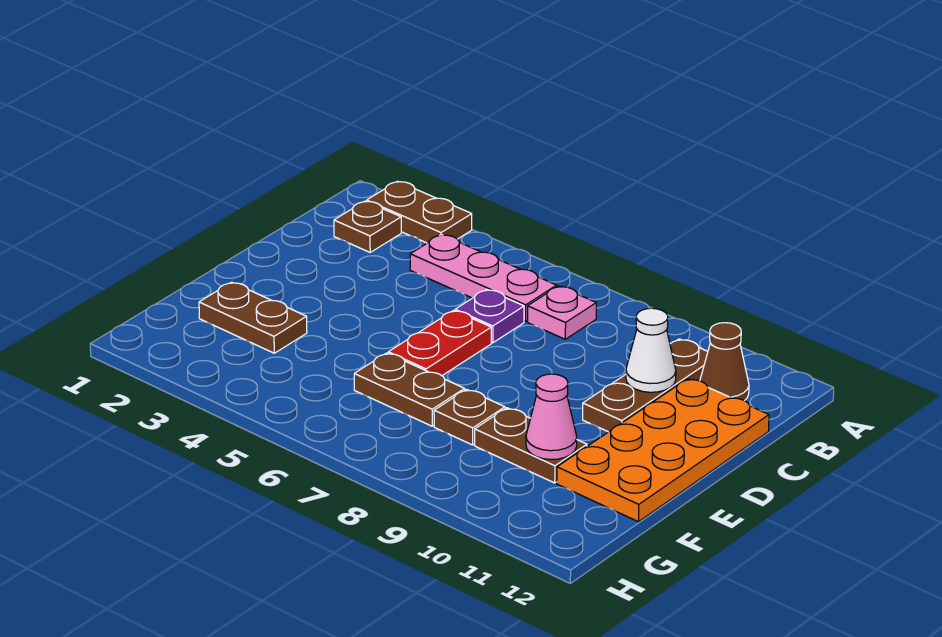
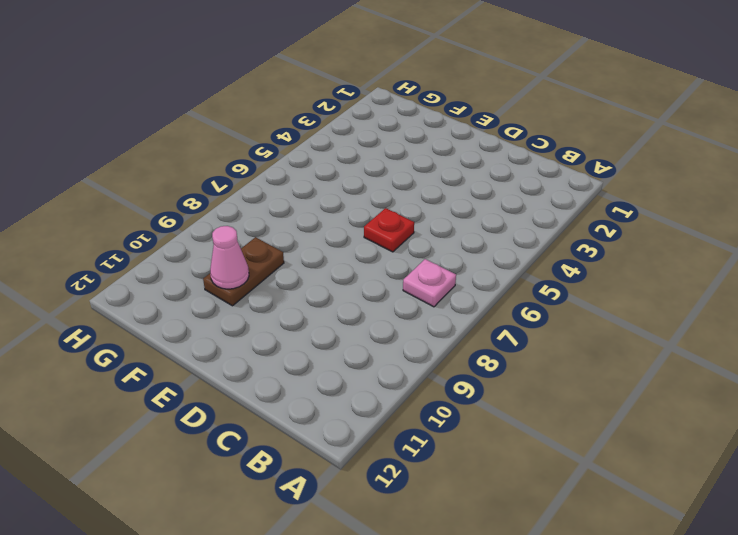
red 1x1 plate [364,208,414,252] -> red 1x2 plate [388,310,491,376]
none -> brown 1x2 plate [367,181,472,243]
none -> brown 1x1 plate [334,201,401,252]
none -> pink 1x3 plate [410,235,557,322]

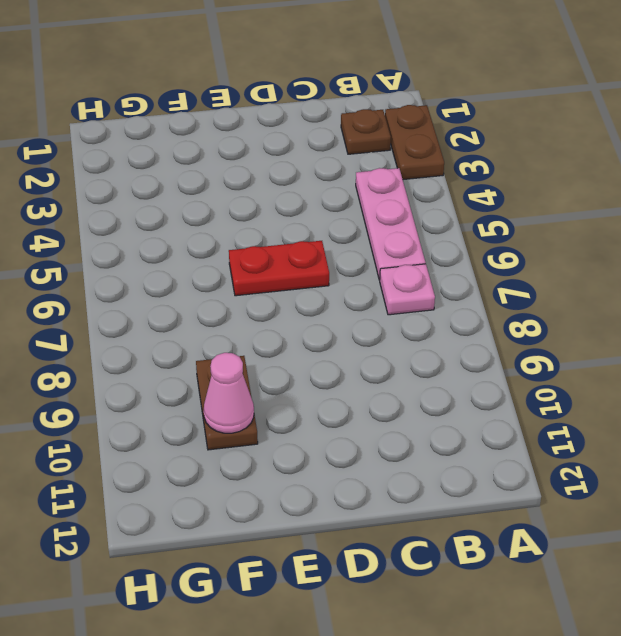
none -> brown 1x3 plate [583,339,708,432]
none -> brown 1x1 cone [700,323,749,401]
none -> purple 1x1 plate [455,289,524,343]

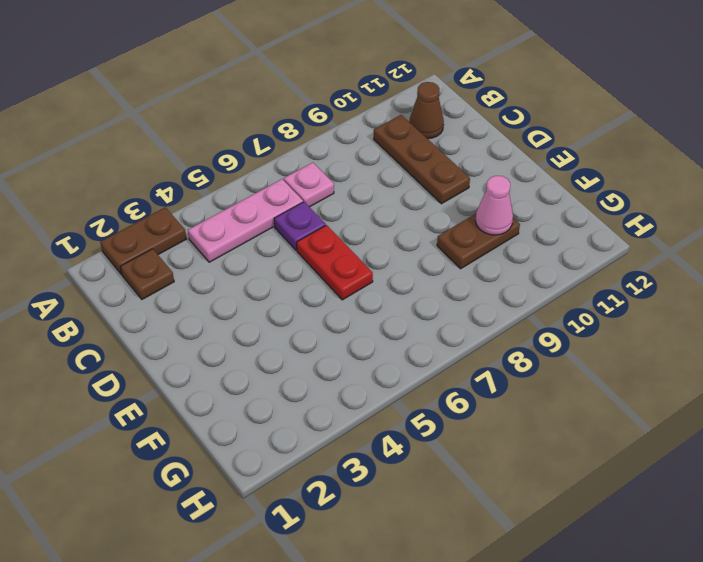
none -> orange 2x4 plate [557,379,769,522]
none -> brown 1x2 plate [199,282,307,353]
none -> brown 1x2 plate [354,353,465,426]

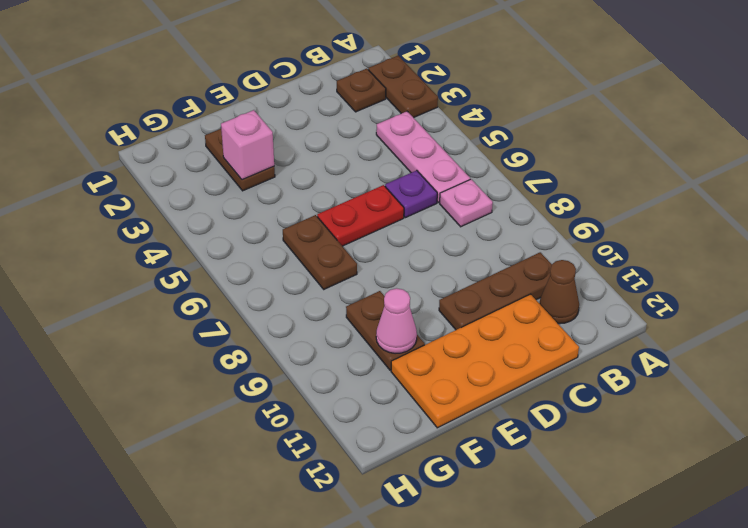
pink 1x1 brick [221,110,274,180] -> none
none -> brown 1x1 plate [434,389,505,445]
none -> white 1x1 cone [626,308,676,392]

